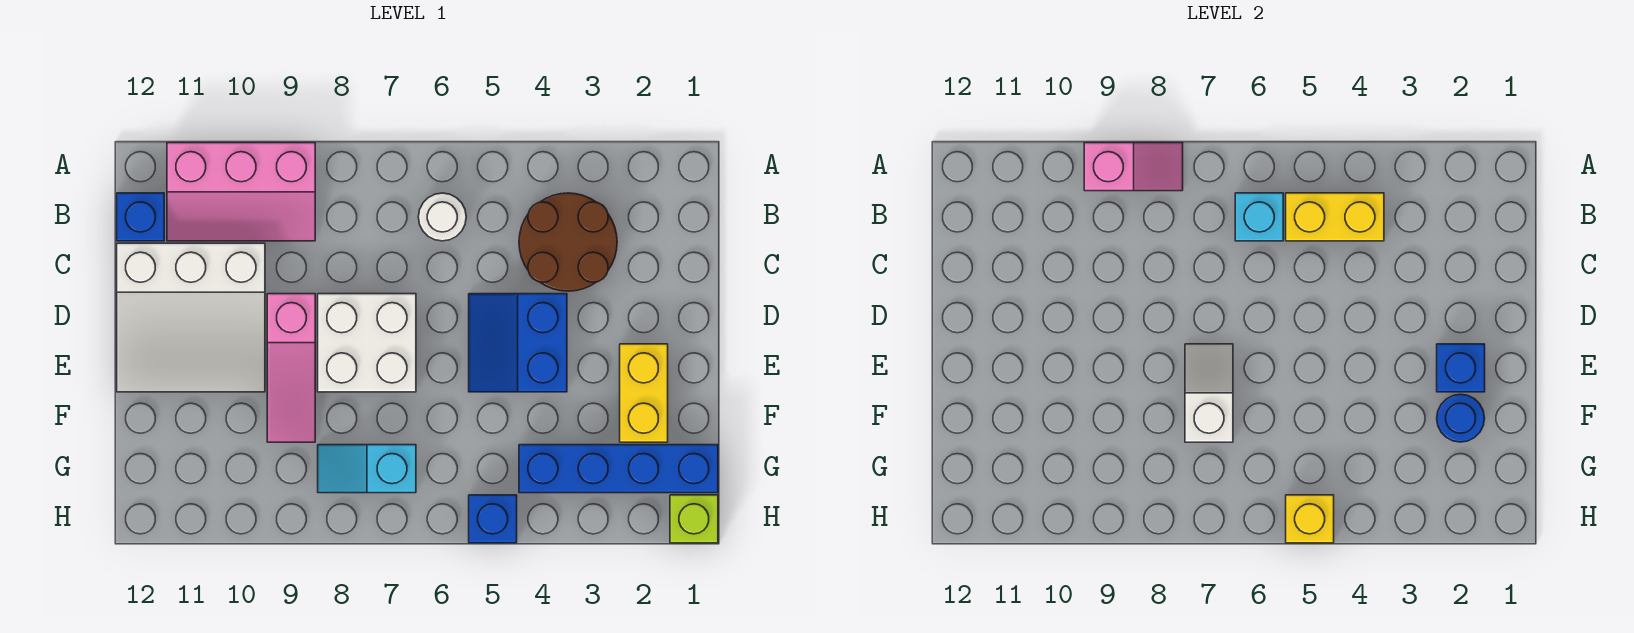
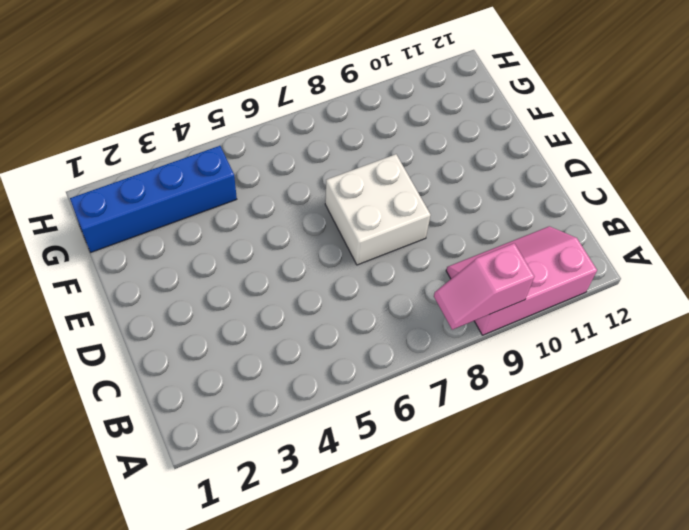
none -> brown 2x2 round brick [519,193,617,291]
none -> white 1x1 round brick [418,193,466,241]
none -> blue 1x1 brick [117,193,164,241]

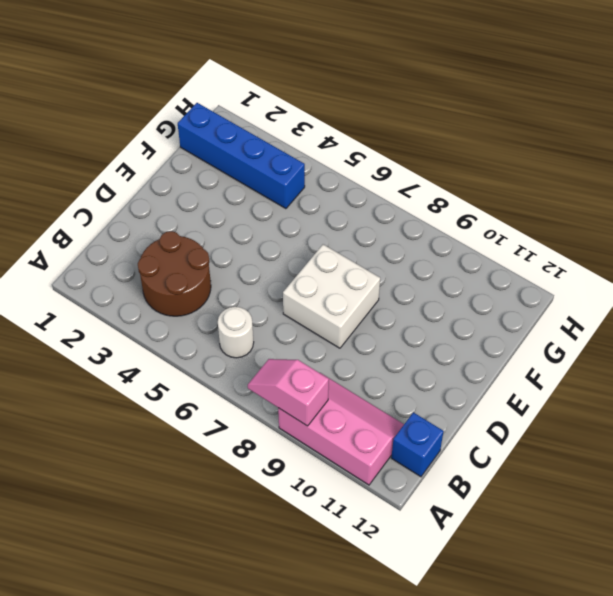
none -> white 3x3 slope [117,243,265,392]
none -> blue 2x2 slope [469,294,567,392]
none -> pink 1x3 slope [267,294,315,442]

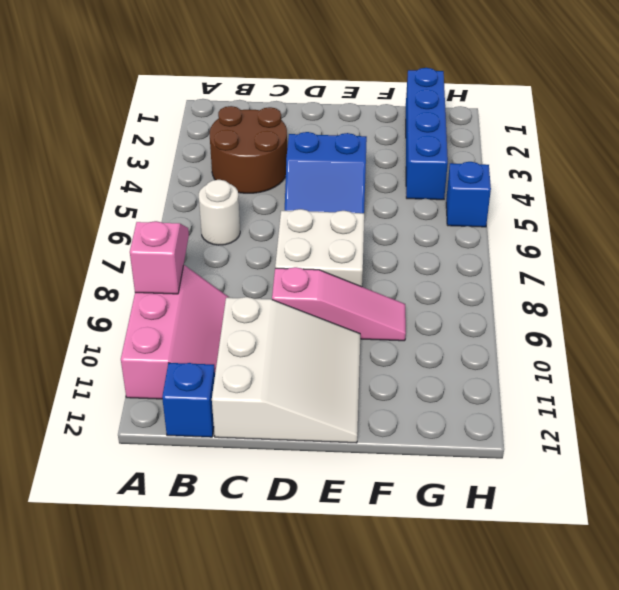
none -> yellow 1x2 brick [620,344,668,442]
none -> cyan 1x2 slope [318,445,416,493]
none -> lime 1x1 brick [670,495,718,543]

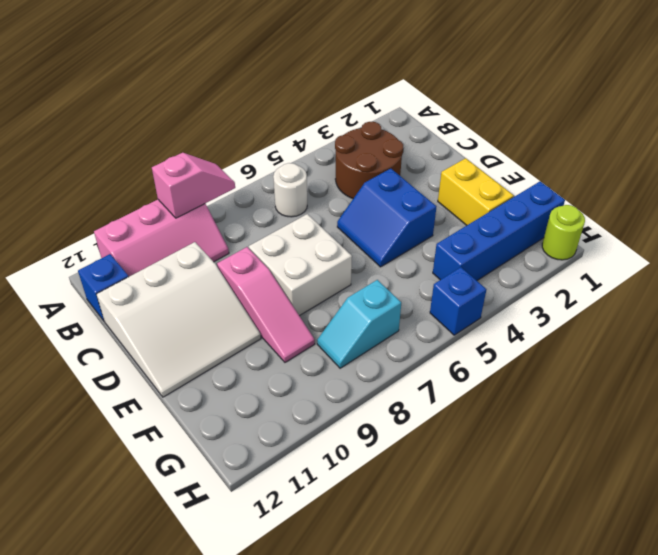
lime 1x1 round brick [542,205,585,260] -> lime 1x1 brick [670,495,718,543]
none -> yellow 1x2 brick [1286,193,1384,241]
none -> cyan 1x1 brick [1235,193,1283,241]
none -> blue 1x1 brick [1437,344,1485,392]

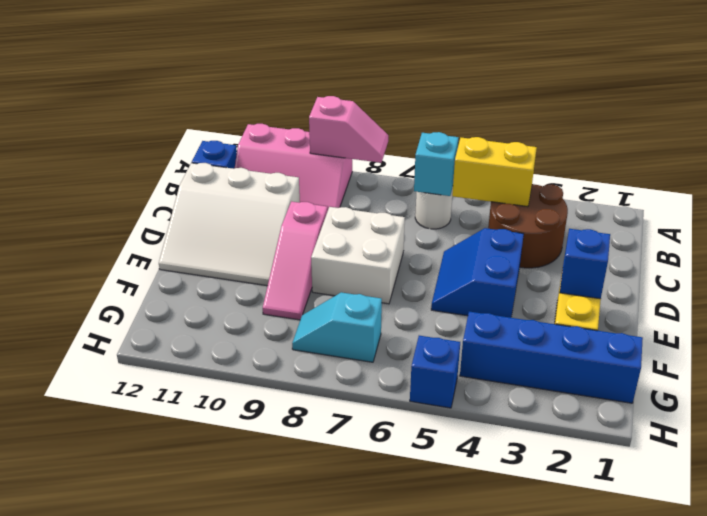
none -> lime 1x1 brick [670,495,718,543]
none -> white 1x2 slope [1185,344,1233,442]
none -> blue 1x1 round brick [1437,394,1485,442]

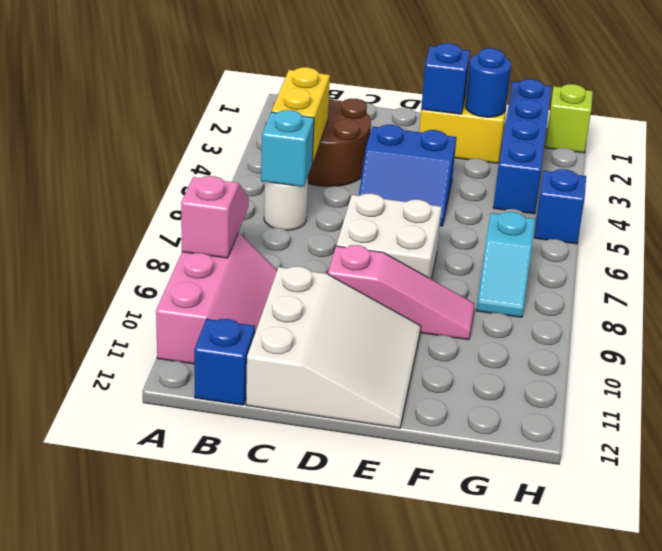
none -> white 1x2 slope [1185,344,1233,442]
none -> yellow 1x1 brick [1286,495,1334,543]

